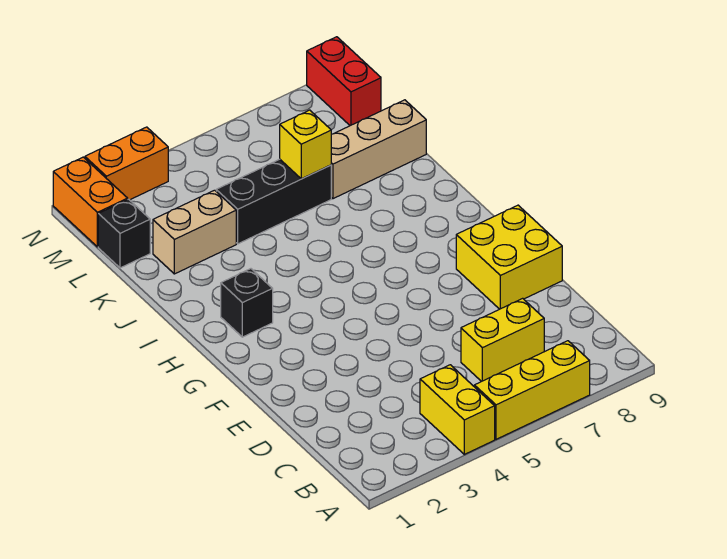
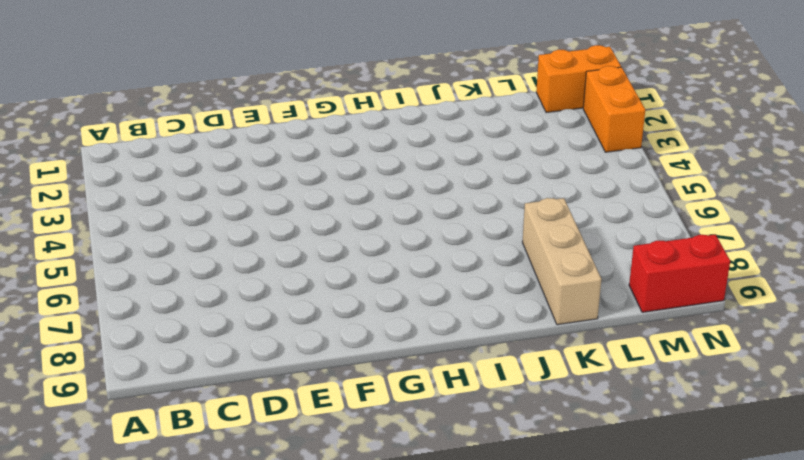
none -> yellow 1x2 brick [420,365,495,454]
none -> yellow 1x3 brick [474,341,590,439]
none -> yellow 1x2 brick [461,298,544,382]

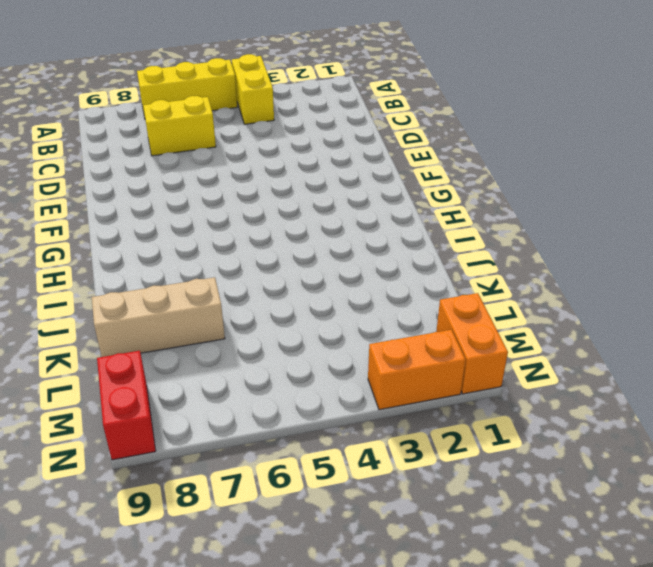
none -> yellow 2x2 brick [456,205,562,309]
none -> black 1x1 brick [221,269,273,337]
none -> tan 1x2 brick [153,190,236,274]

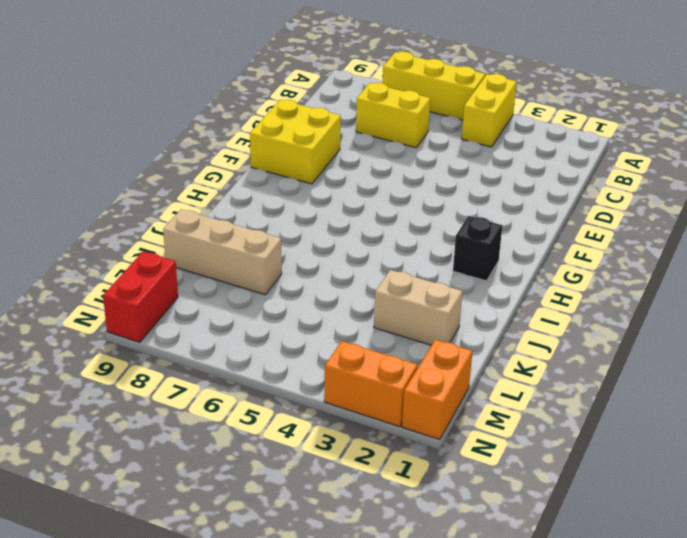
none -> black 1x3 brick [216,159,331,244]
none -> black 1x1 brick [98,199,150,268]
none -> yellow 1x1 brick [280,110,331,179]

